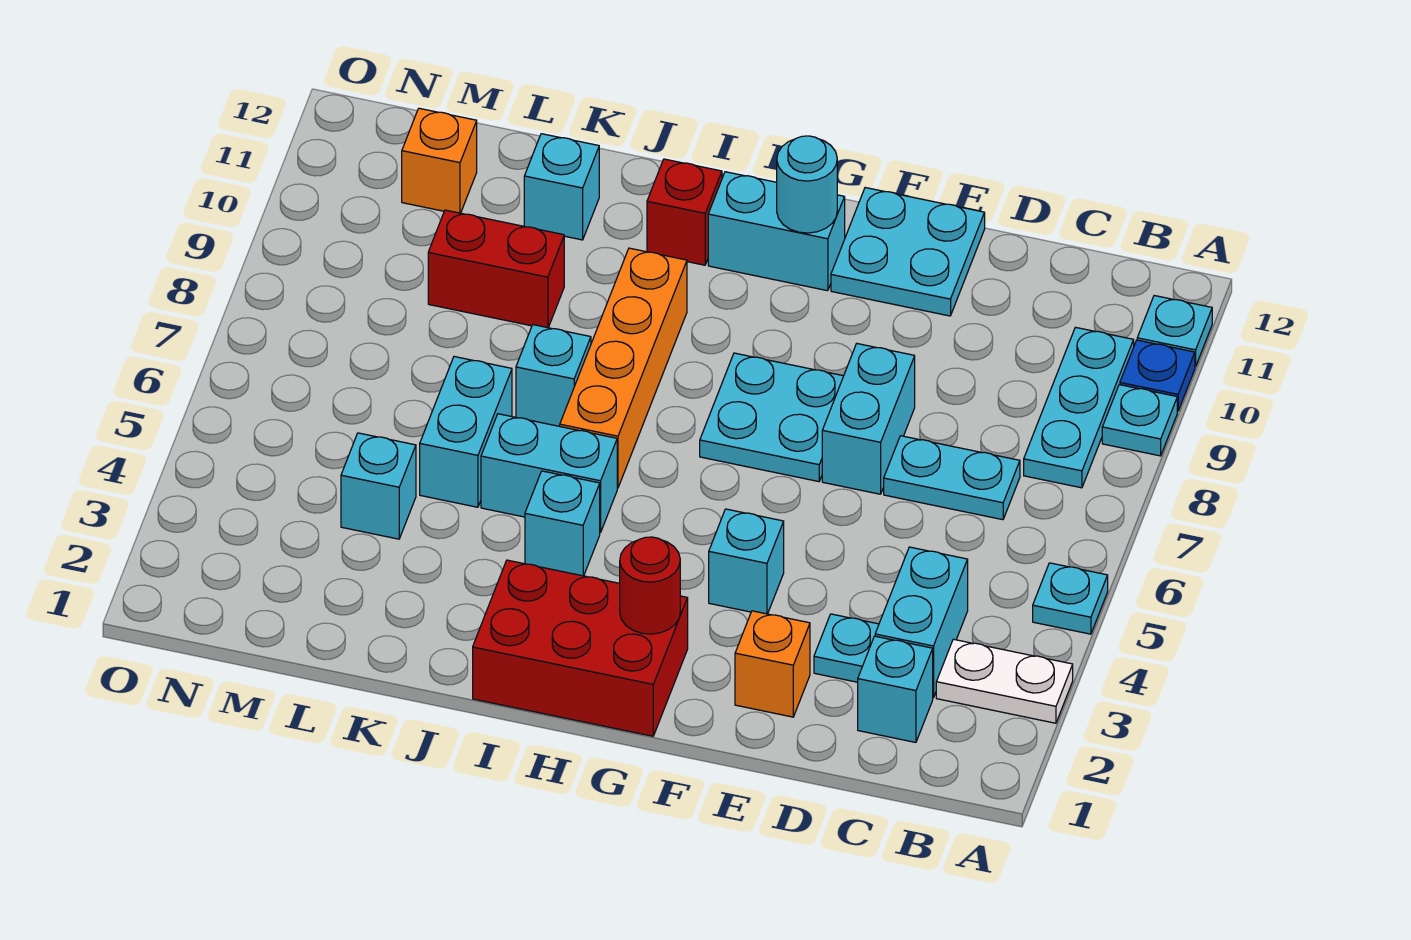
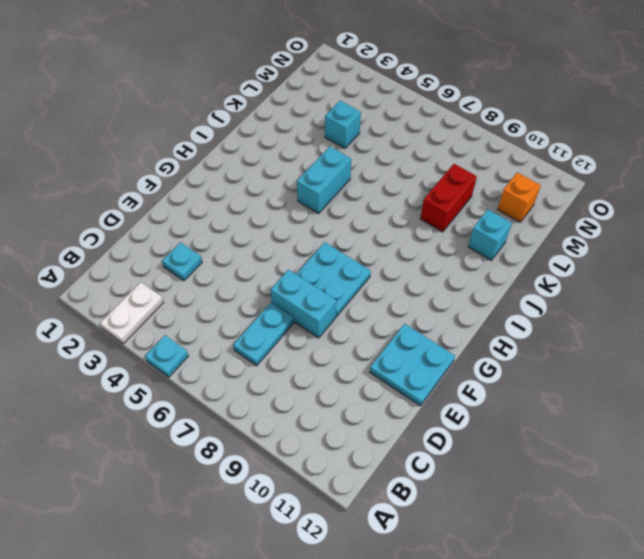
none -> cyan 1x1 plate [1102,385,1177,456]
none -> blue 1x1 plate [1120,340,1195,411]
none -> cyan 1x1 plate [1137,296,1212,367]

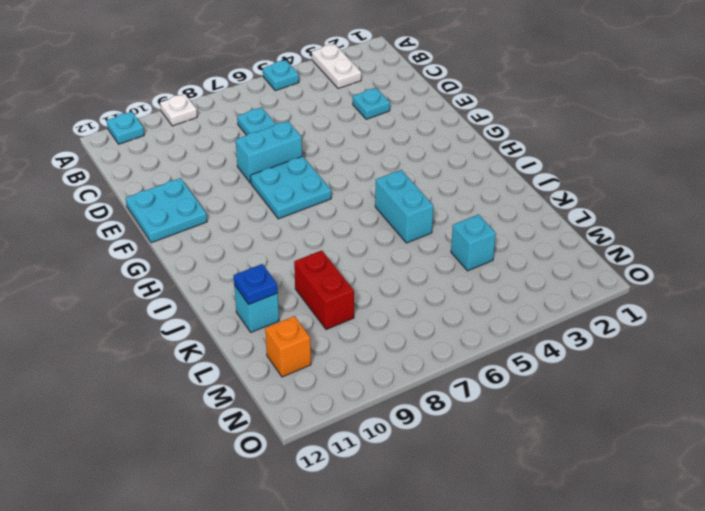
white 1x1 plate [160,94,197,126] -> cyan 1x1 plate [1102,385,1177,456]
blue 1x1 plate [233,264,278,304] -> blue 1x1 plate moved to [1120,340,1195,411]
none -> cyan 1x3 plate [1024,327,1134,488]
none -> cyan 1x1 brick [858,636,933,742]
none -> cyan 1x2 brick [875,547,968,698]

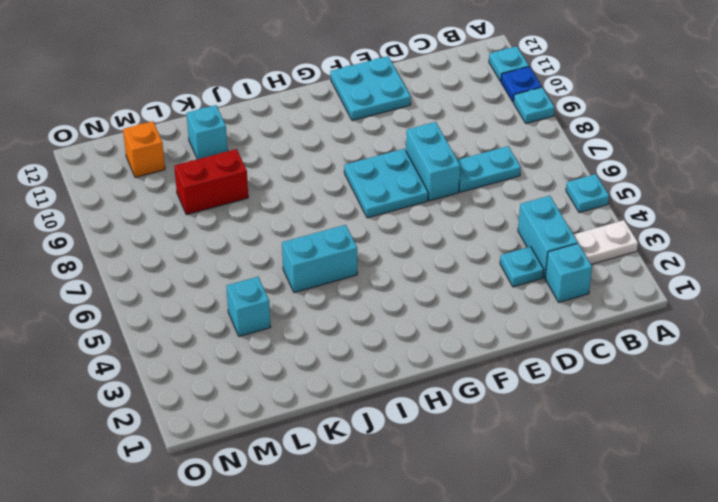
none -> cyan 1x3 plate [1024,327,1134,488]
none -> orange 1x1 brick [735,611,810,717]
none -> cyan 1x1 brick [709,509,784,614]

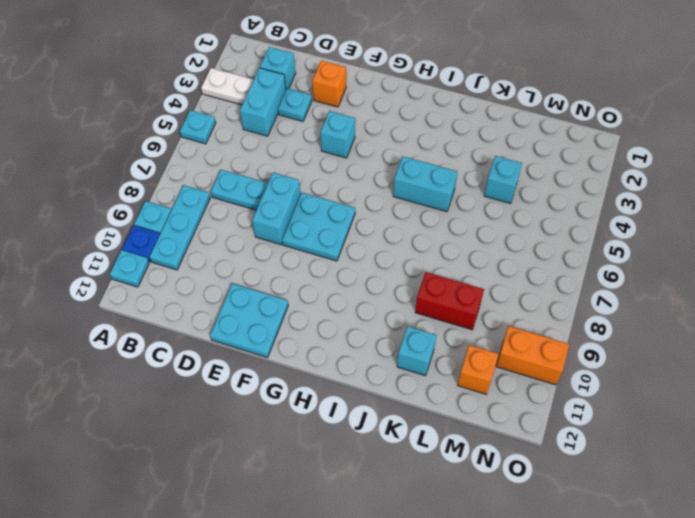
orange 1x2 brick [496,326,569,385] -> none
none -> red 2x3 brick [473,560,688,736]
none -> cyan 1x2 brick [708,172,845,291]
none -> cyan 1x1 brick [525,471,600,576]

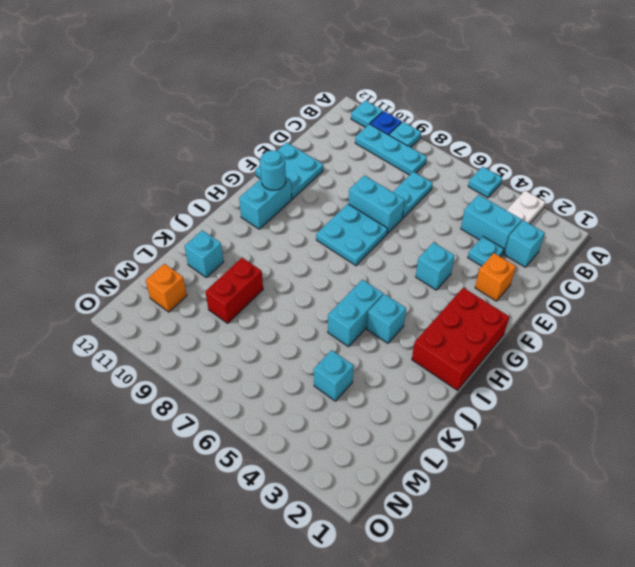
none -> orange 1x4 brick [560,248,687,488]
none -> red 1x1 brick [647,159,722,265]
none -> cyan 1x1 brick [516,325,591,426]

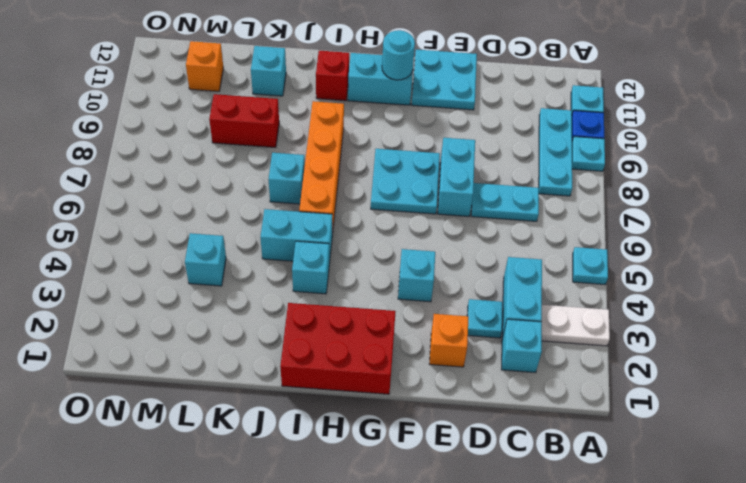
none -> cyan 1x2 brick [420,357,512,507]
none -> red 1x1 round brick [620,537,680,634]

